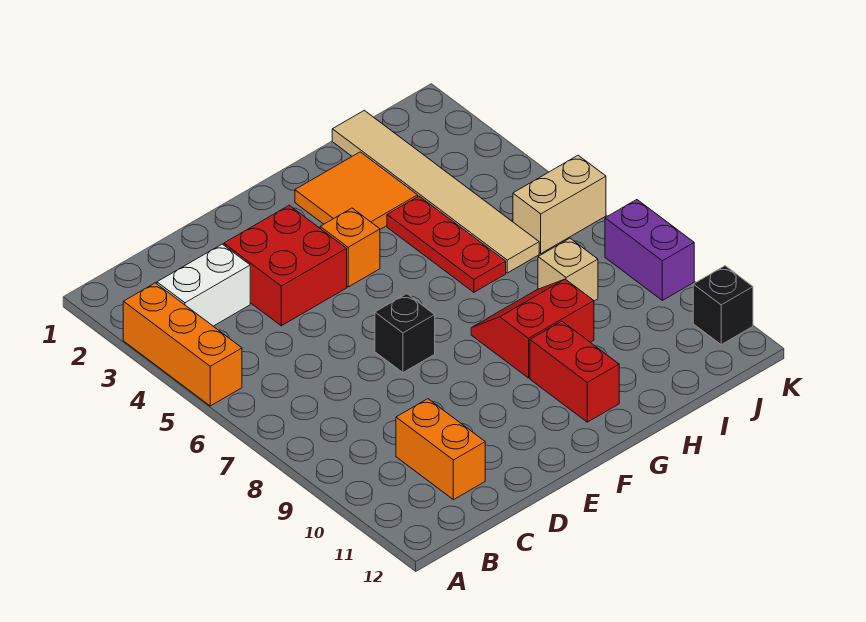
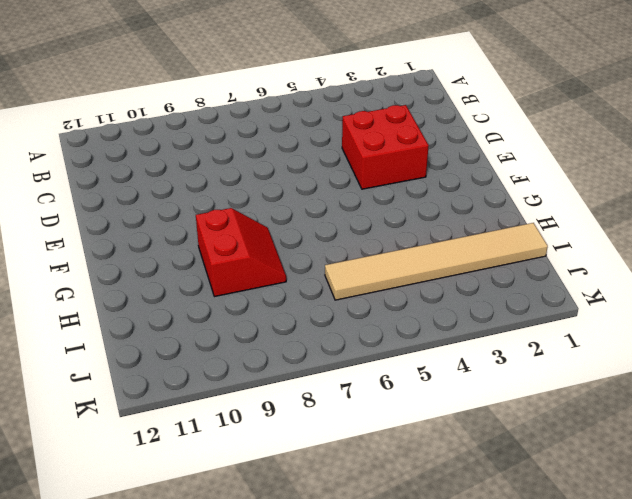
none -> orange 1x3 brick [123,283,242,406]
none -> white 1x2 brick [157,244,250,326]
none -> orange 1x2 brick [396,399,485,500]

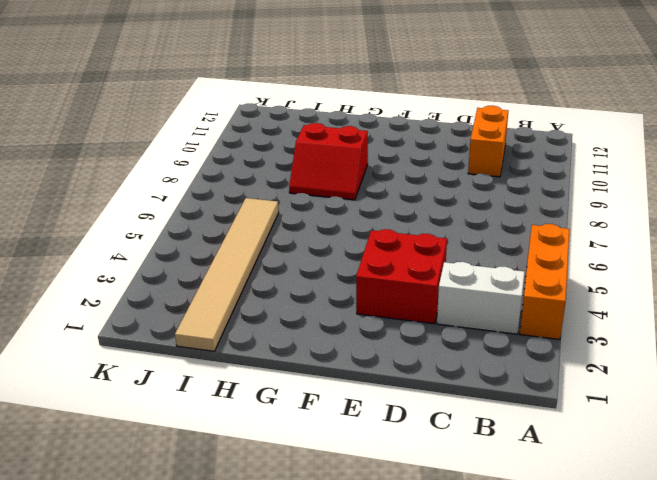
none -> black 1x1 brick [375,294,435,373]
none -> orange 1x1 brick [320,208,380,287]
none -> orange 2x2 tile [295,152,418,229]

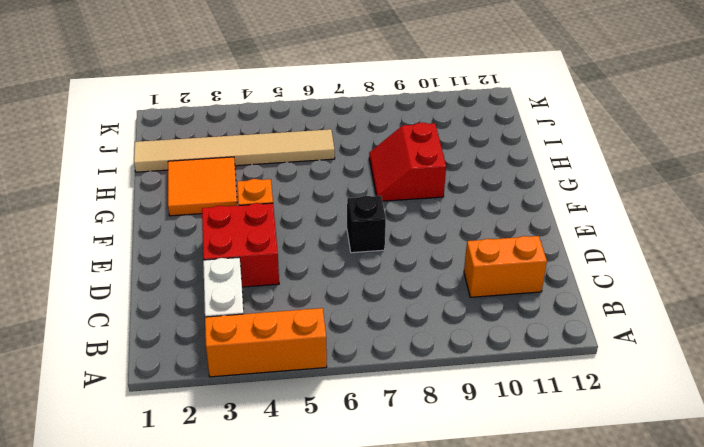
none -> red 1x2 brick [530,321,619,422]
none -> red 1x3 plate [387,196,506,292]
none -> tan 1x1 brick [538,238,598,301]

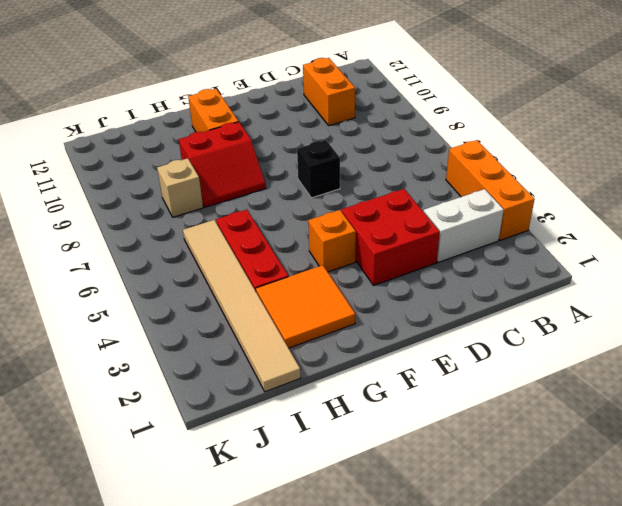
orange 1x2 brick [188,89,239,132] -> red 1x2 brick [530,321,619,422]
none -> tan 1x2 brick [513,155,606,253]
none -> purple 1x2 brick [605,200,694,300]
none -> black 1x1 brick [693,266,753,344]

